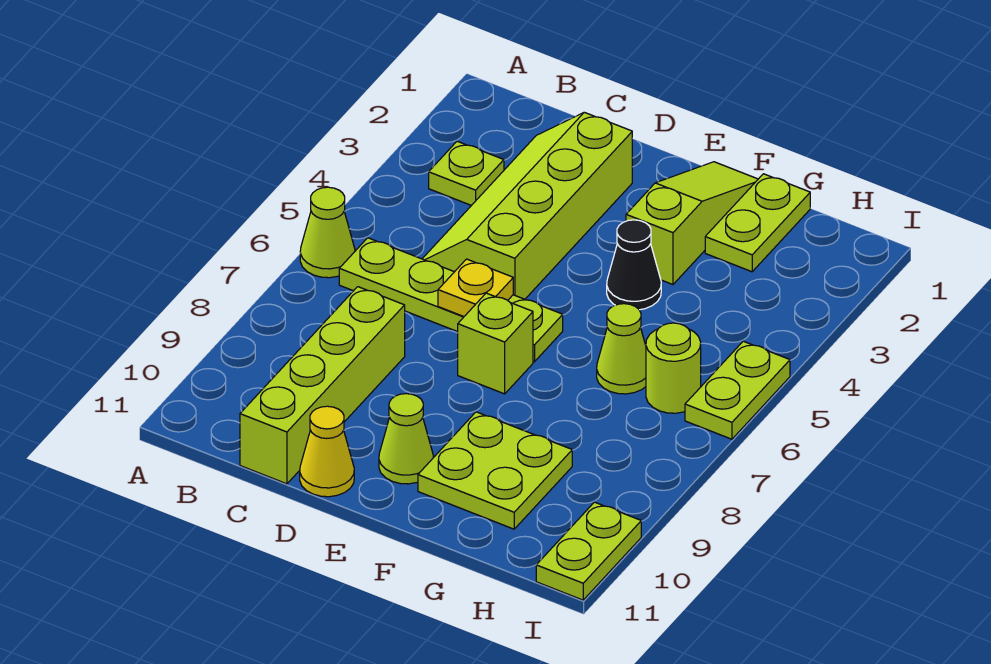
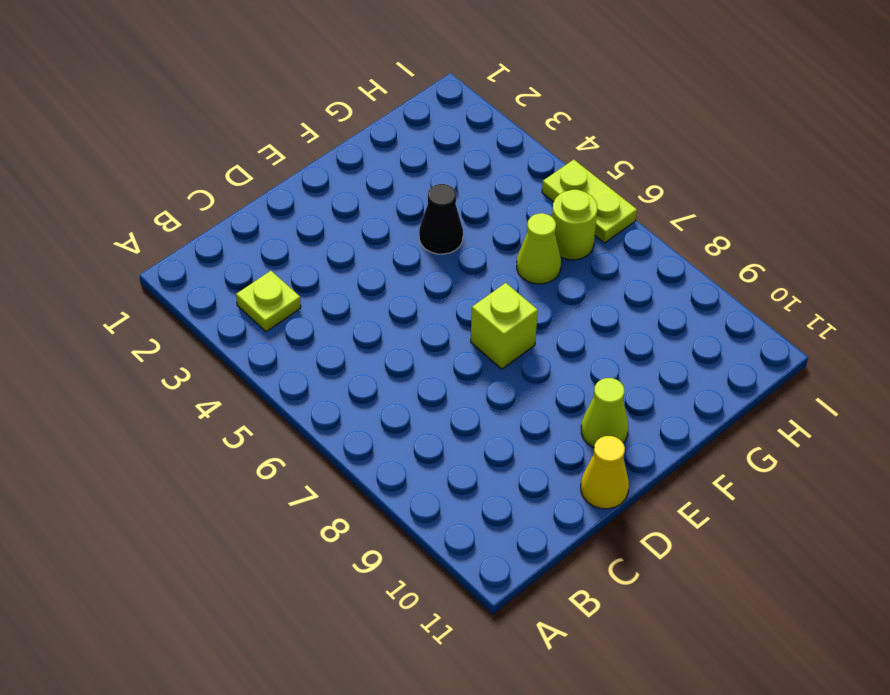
none -> lime 1x1 cone [300,187,355,278]
none -> lime 1x4 plate [339,238,563,362]
none -> lime 2x4 slope [423,112,632,299]

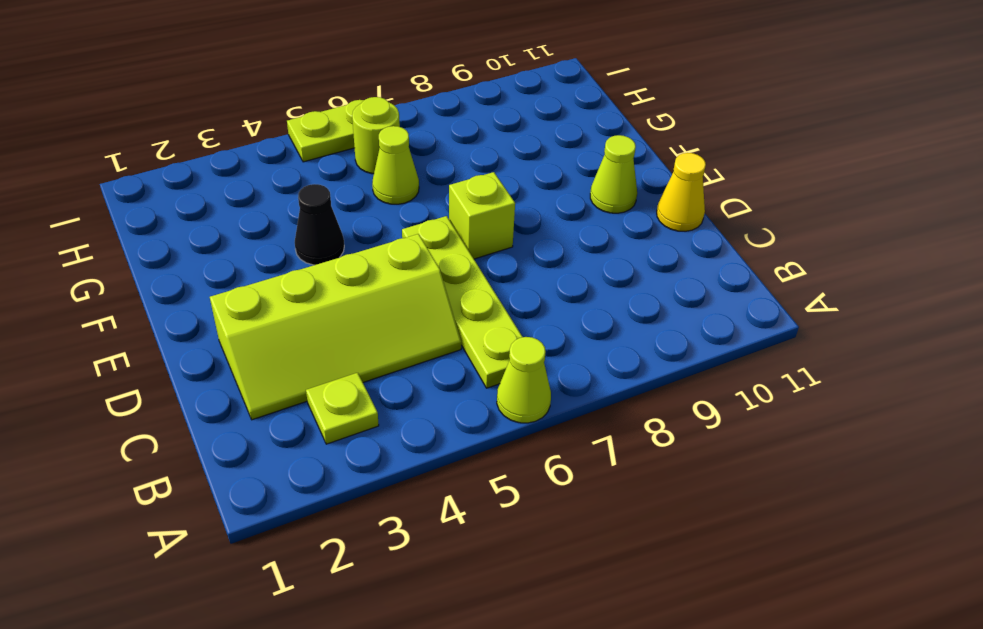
none -> lime 1x4 brick [240,287,405,484]
none -> lime 1x3 slope [626,162,758,284]
none -> lime 2x2 plate [418,412,572,529]

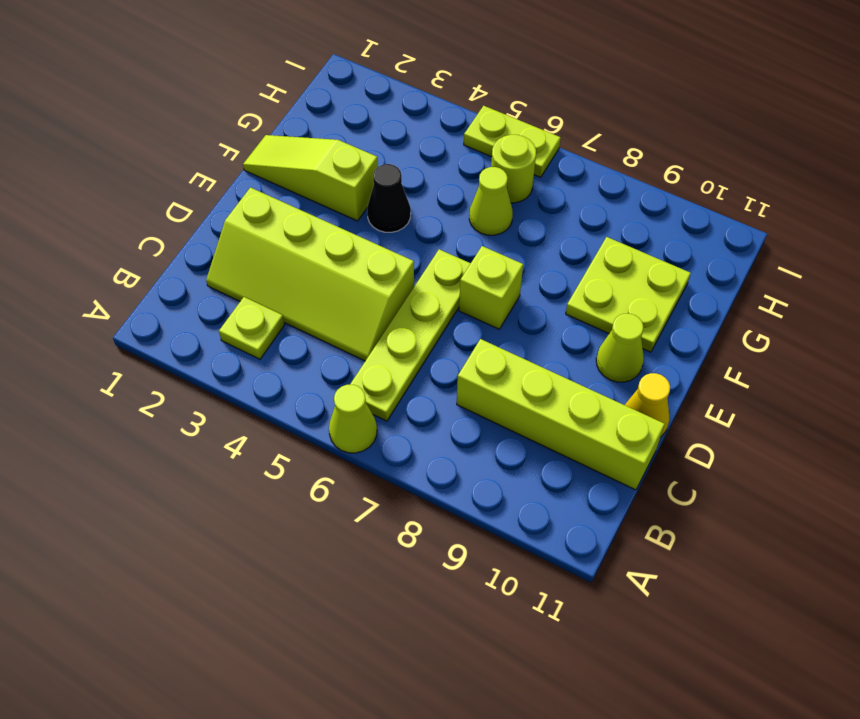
none -> lime 1x2 plate [705,174,810,272]
none -> lime 1x2 plate [536,502,641,600]
none -> yellow 1x1 plate [438,259,513,317]

